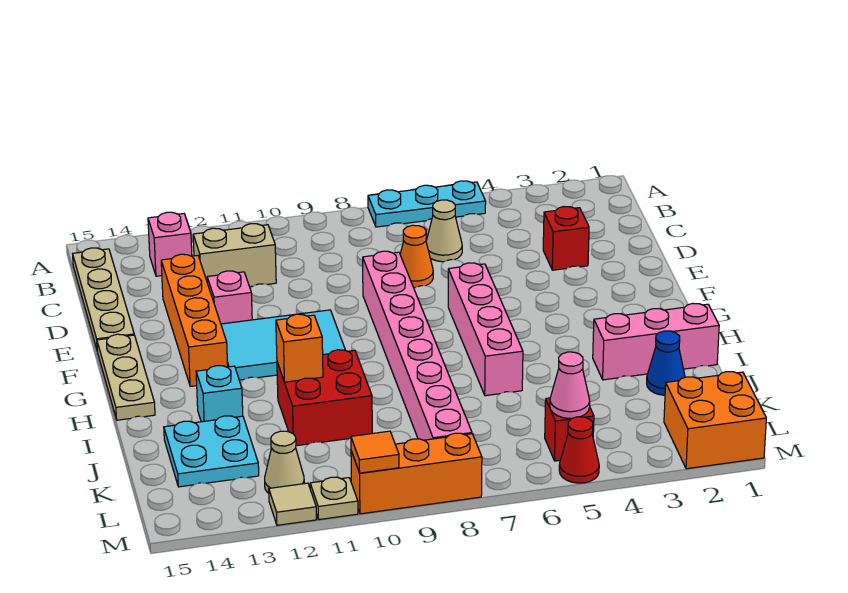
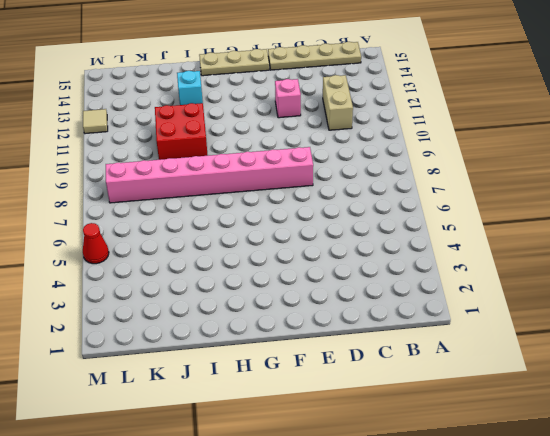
none -> cyan 1x3 plate [368,181,486,227]
none -> pink 1x1 brick [148,212,192,276]
none -> tan 1x1 cone [426,200,462,262]

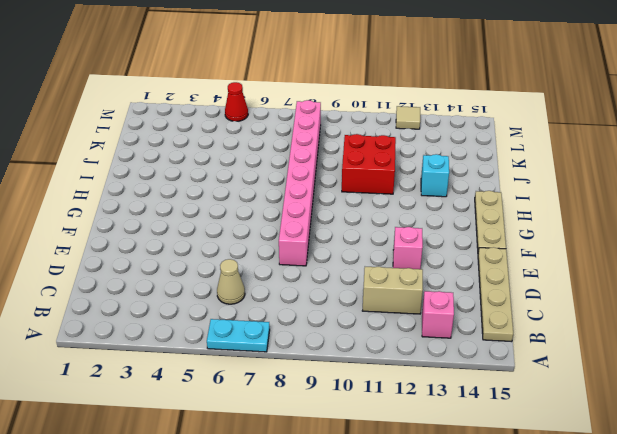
cyan 1x2 plate [207,319,270,352] -> cyan 1x3 plate [368,181,486,227]
none -> red 1x1 brick [543,207,589,270]
none -> orange 1x1 cone [400,225,433,288]
none -> orange 1x4 brick [161,254,228,386]

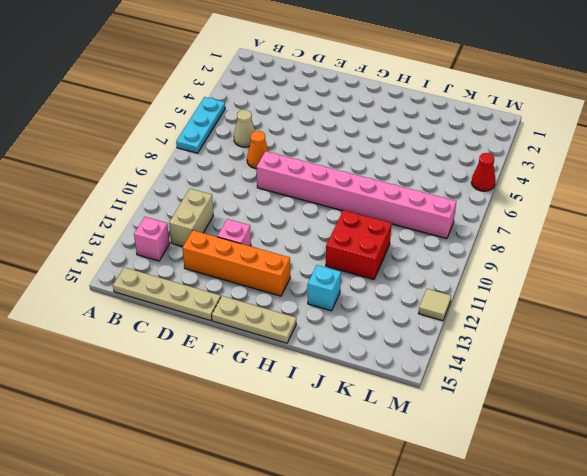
none -> red 1x1 brick [543,207,589,270]
none -> pink 1x4 brick [448,263,523,396]
none -> cyan 2x3 tile [221,310,345,380]

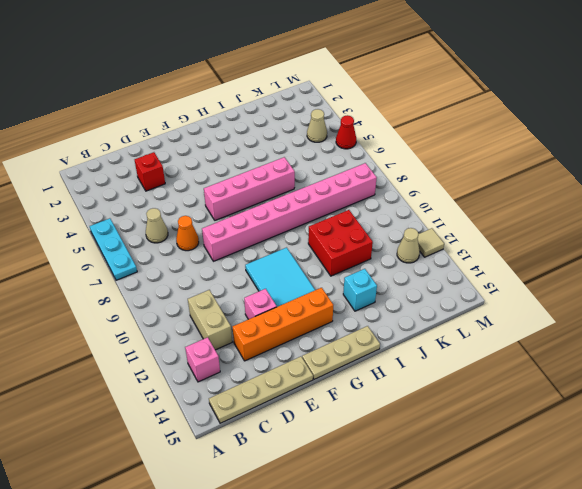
tan 1x1 cone [307,109,327,142] -> none
none -> pink 1x3 brick [593,303,719,380]
none -> blue 1x1 cone [647,331,685,395]
none -> cyan 2x2 plate [164,416,259,487]

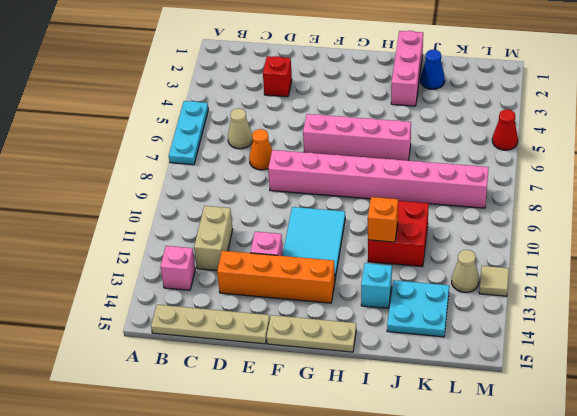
none -> orange 2x2 brick [664,372,766,469]
none -> red 1x1 brick [545,398,594,461]
none -> orange 1x3 brick [351,433,482,514]

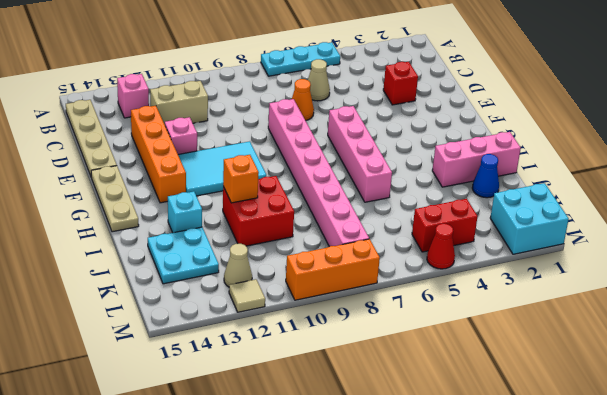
cyan 2x2 brick [490,183,569,254] -> orange 2x2 brick [664,372,766,469]
red 1x2 brick [412,199,478,252] -> red 1x1 brick [545,398,594,461]
none -> tan 1x1 plate [310,477,358,520]
none -> pink 1x1 cone [550,352,590,418]
none -> orange 1x1 tile [351,431,399,473]

